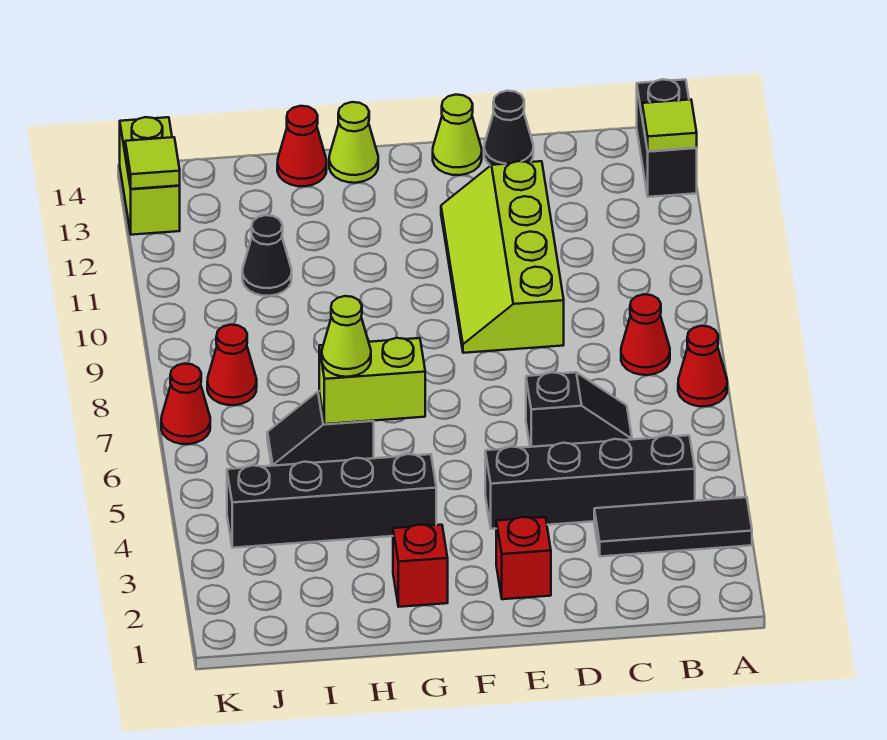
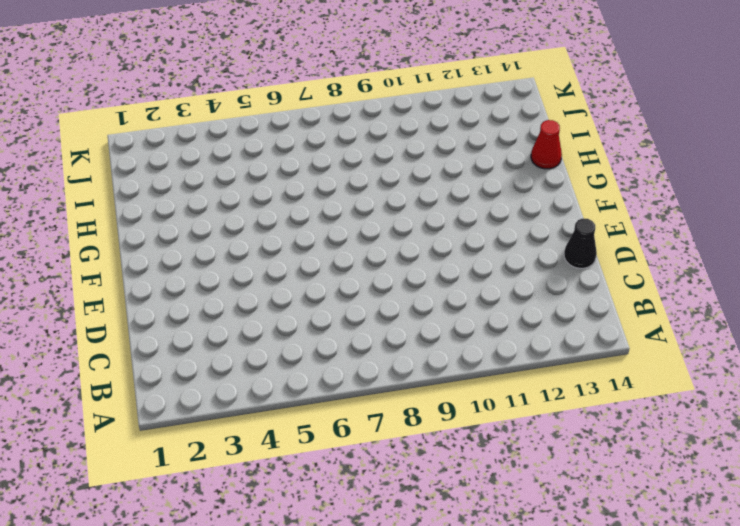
none -> black 1x3 tile [594,497,752,557]
none -> red 1x1 cone [678,326,727,406]
none -> black 1x2 brick [637,79,697,197]

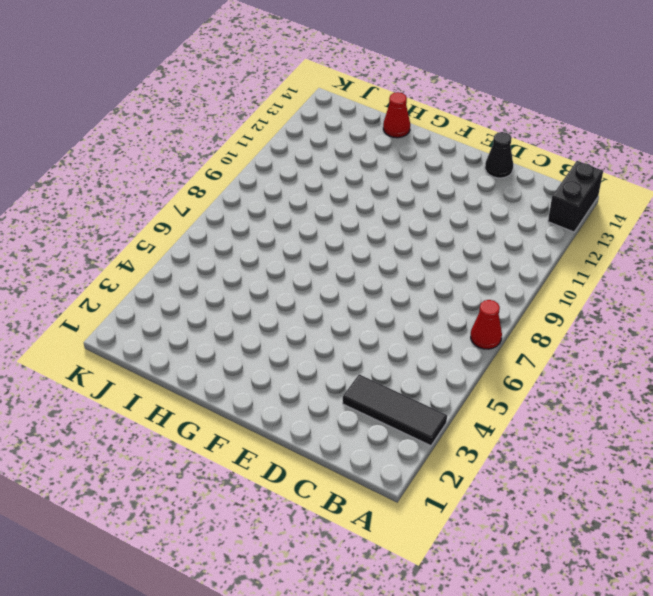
none -> black 1x4 brick [485,435,695,529]
none -> red 1x1 cone [621,294,670,375]
none -> black 1x2 slope [526,372,632,447]

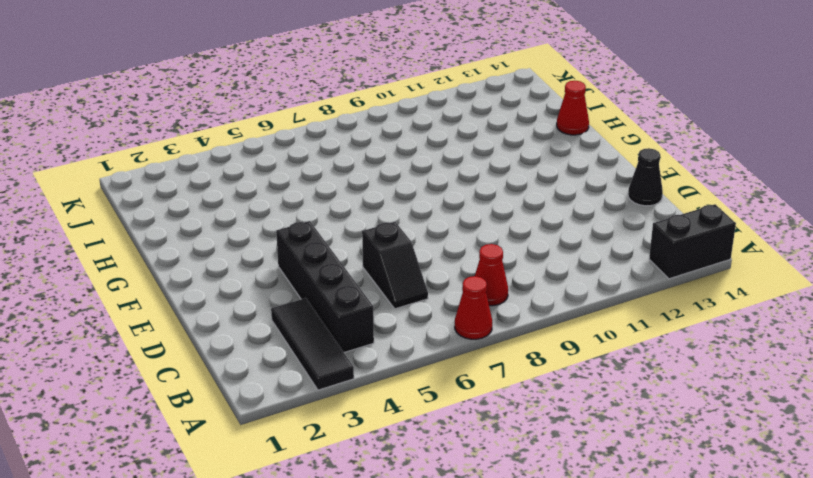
none -> lime 2x4 slope [441,161,564,353]
none -> red 1x1 brick [496,517,551,599]
none -> lime 1x1 cone [433,95,482,175]

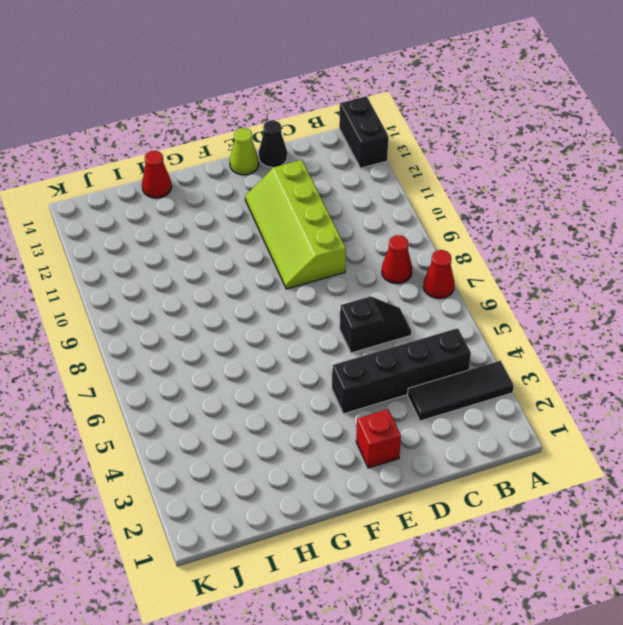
none -> red 1x1 brick [393,525,448,607]
none -> black 1x4 brick [227,454,436,548]
none -> lime 1x1 cone [329,102,378,183]

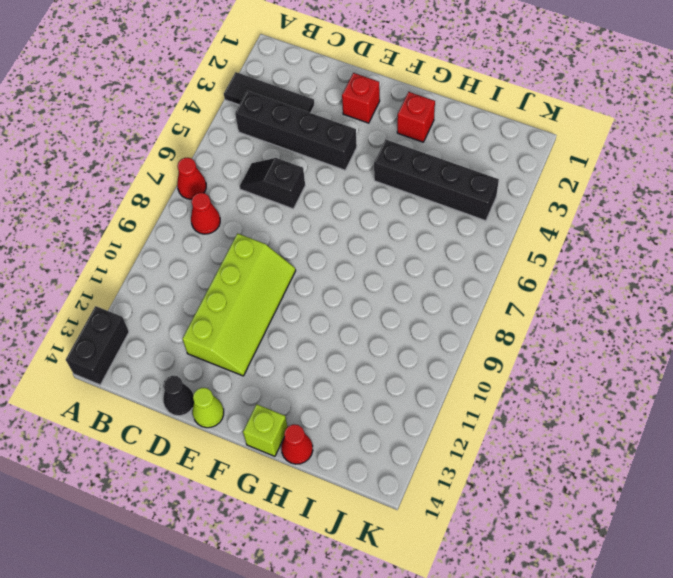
lime 1x1 brick [243,404,288,456] -> lime 1x1 cone [329,102,378,183]
none -> black 1x2 slope [267,391,374,466]
none -> black 1x1 cone [242,215,292,296]
none -> red 1x1 cone [207,325,257,405]

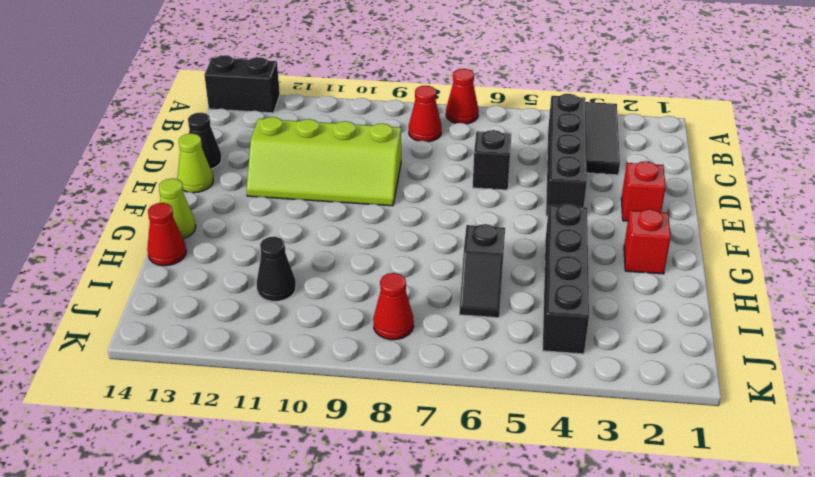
none -> red 1x1 cone [161,364,210,444]
none -> lime 1x2 brick [120,117,180,235]
none -> lime 1x1 tile [642,100,697,151]

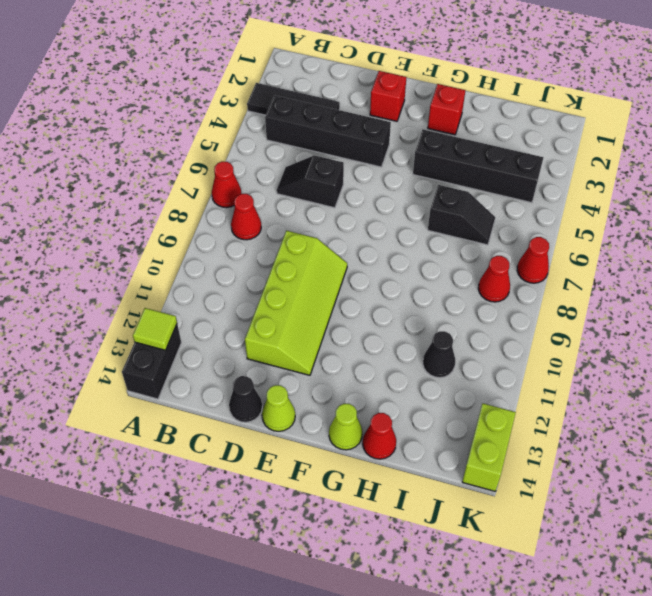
none -> lime 1x2 brick [319,338,425,424]
none -> lime 1x1 tile [125,137,180,189]
none -> lime 1x1 cone [322,296,371,377]

